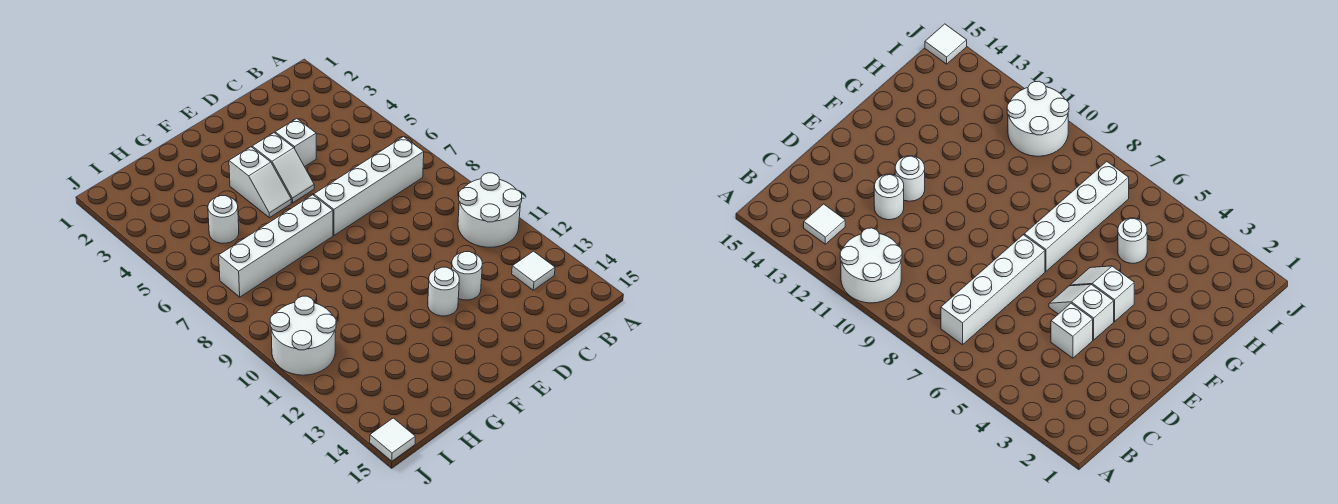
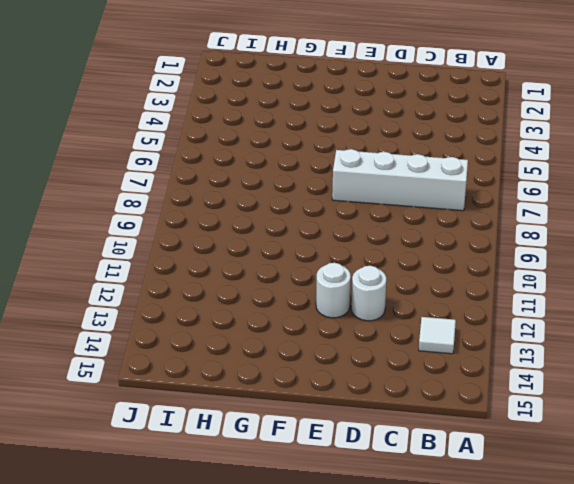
none -> white 2x2 round brick [458,173,522,247]
none -> white 1x1 brick [275,119,316,167]
none -> white 1x2 slope [252,133,314,203]

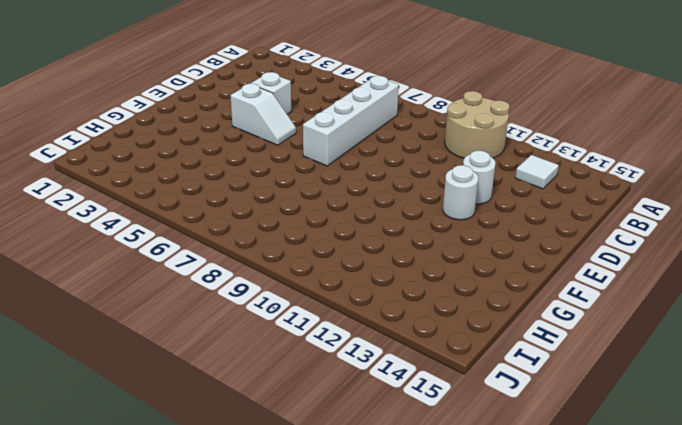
tan 2x2 round brick [445,91,510,158] -> white 2x2 round brick [458,173,522,247]
none -> white 1x2 slope [229,147,291,218]
none -> white 1x4 brick [219,195,333,297]
none -> white 1x1 round brick [208,196,239,243]

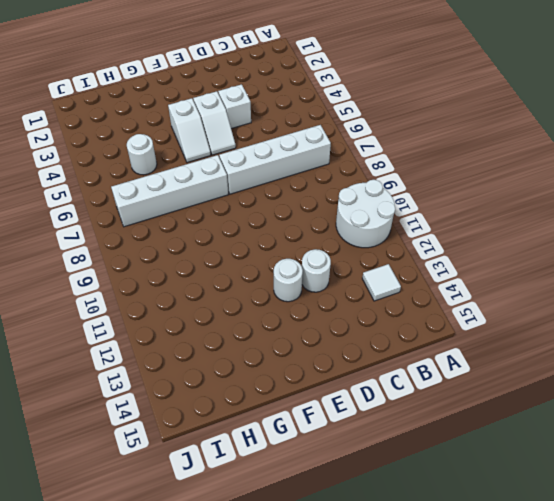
none -> white 2x2 round brick [270,296,336,375]
none -> white 1x1 tile [370,418,415,461]

